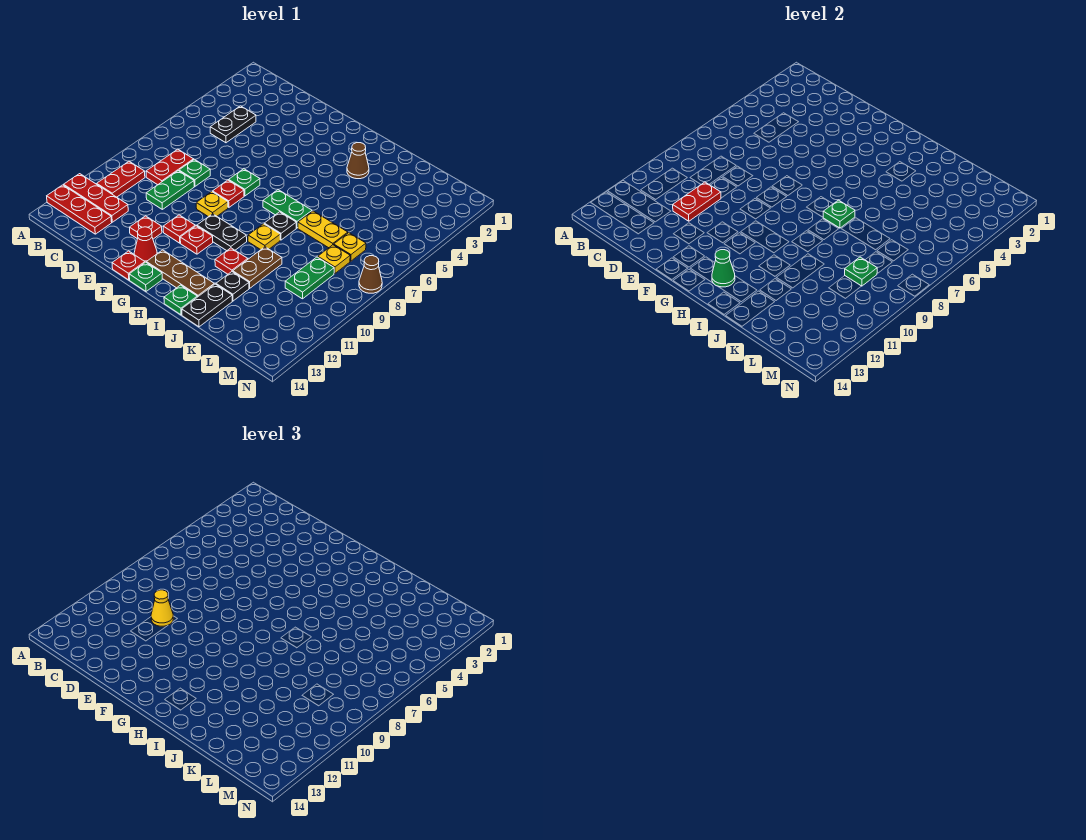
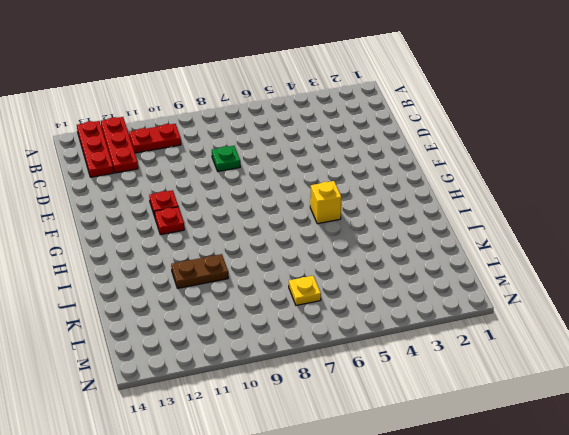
yellow 1x1 brick [310,181,342,224] -> none
none -> black 1x2 plate [210,106,256,143]
none -> red 1x2 plate [146,149,194,185]
none -> green 1x2 plate [146,171,194,209]
none -> red 1x1 plate [129,216,162,239]

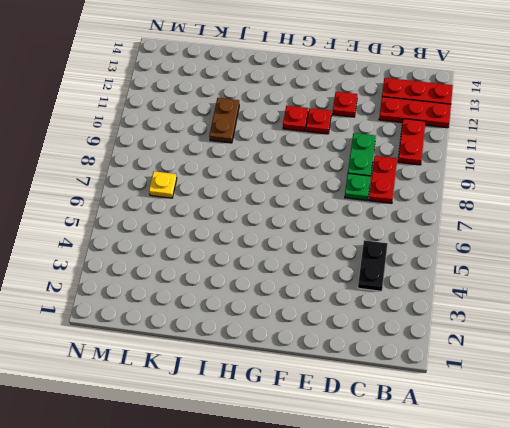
none -> green 1x1 plate [229,169,260,196]
none -> red 1x1 plate [213,180,244,207]
none -> yellow 1x1 plate [196,192,228,217]
none -> red 1x1 cone [134,227,157,263]

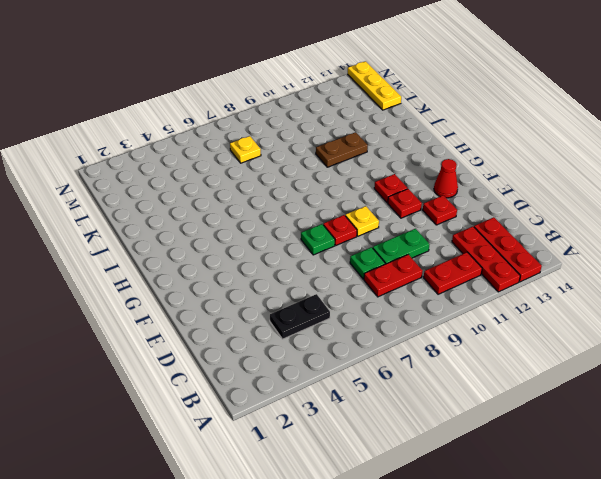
yellow 1x3 plate [348,61,401,110] -> none
none -> red 1x1 plate [112,251,145,280]
none -> black 1x2 plate [197,214,247,251]
none -> brown 1x3 plate [147,250,214,297]
none -> green 1x1 plate [129,262,162,291]

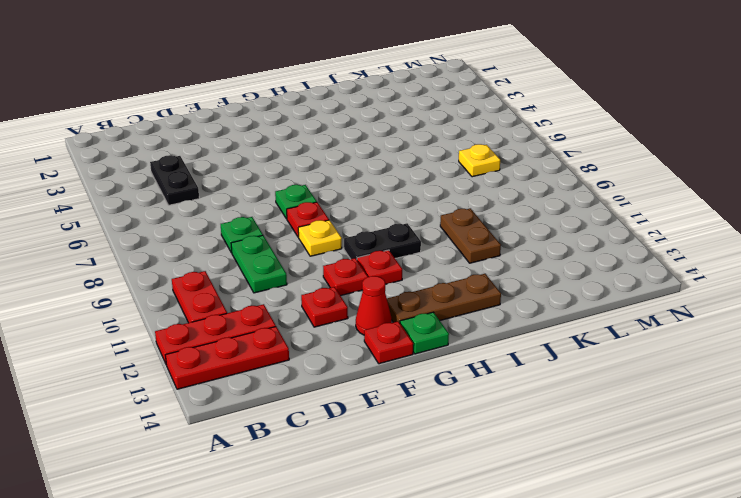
none -> red 1x2 plate [146,149,194,185]
none -> green 1x2 plate [263,190,312,228]
none -> brown 1x1 cone [347,143,369,179]
none -> black 1x1 plate [264,212,296,240]

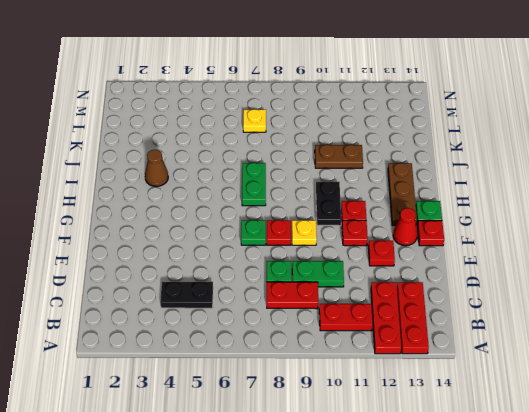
none -> black 1x1 plate [264,212,296,240]
none -> yellow 1x1 plate [248,224,280,250]
none -> red 1x1 plate [215,248,248,274]
none -> green 1x1 plate [164,285,197,315]

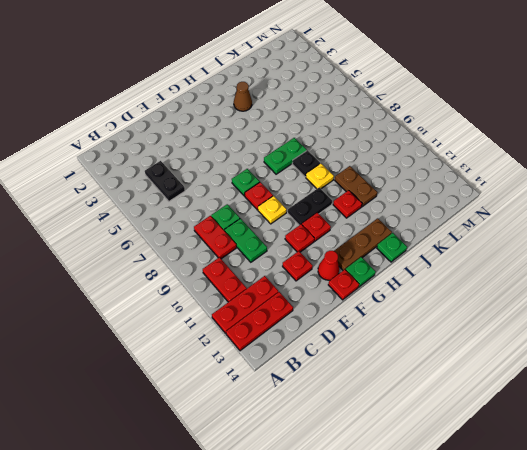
none -> yellow 1x2 plate [298,211,348,248]
none -> black 1x1 plate [216,272,249,301]
none -> black 1x2 plate [182,284,232,327]
none -> yellow 1x1 plate [334,233,366,261]

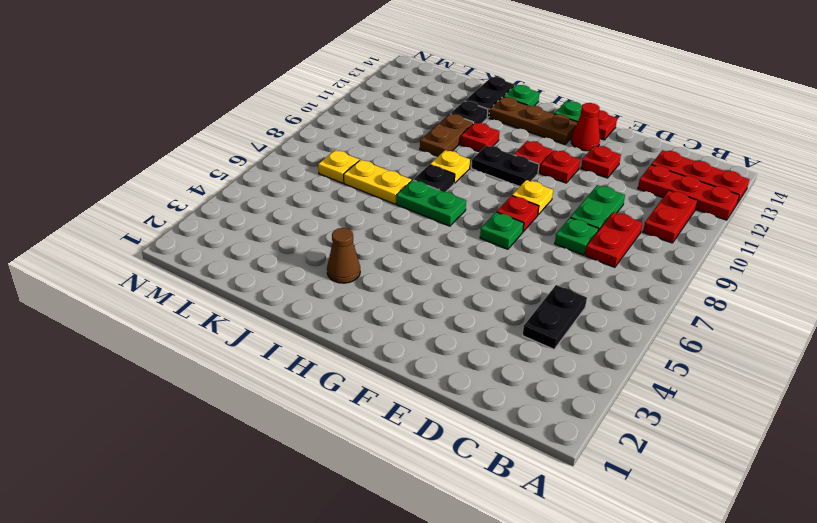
none -> yellow 1x1 plate [318,245,350,274]
none -> green 1x2 plate [285,257,334,299]
none -> brown 1x1 cone [359,256,382,293]
none -> red 1x2 plate [673,182,721,221]

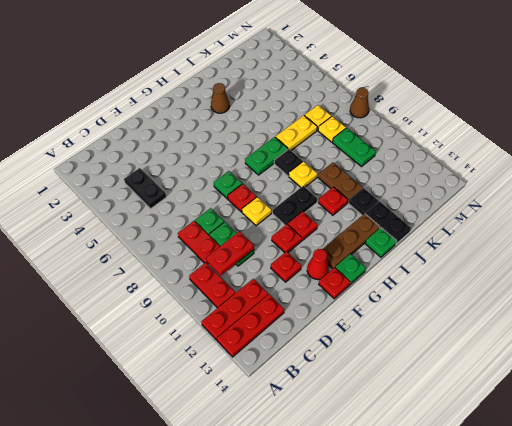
red 1x2 plate [206,231,254,276] -> red 1x2 plate turned to [673,182,721,221]
none -> green 1x1 cone [712,250,735,287]
none -> green 1x1 plate [823,200,855,228]
none -> green 1x1 plate [845,257,877,286]
none -> yellow 1x1 cone [151,590,173,626]

